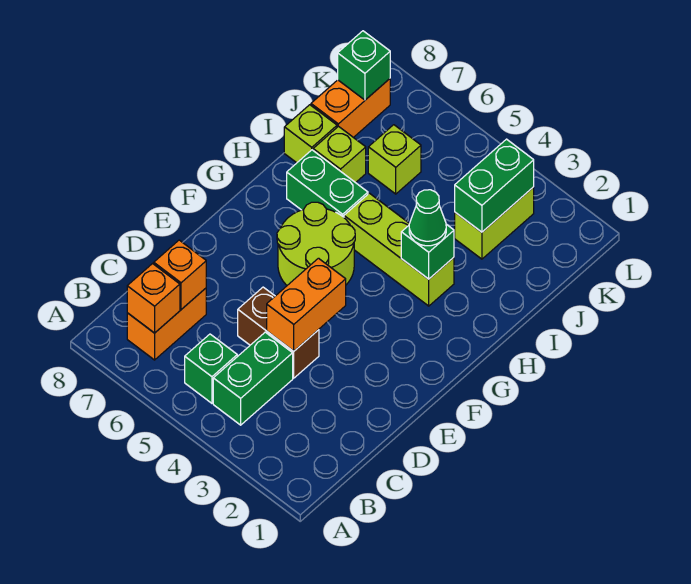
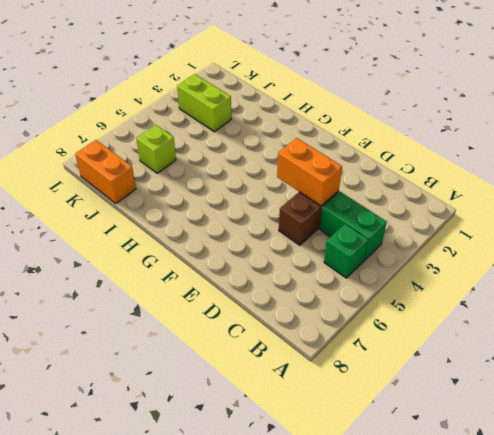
none -> orange 1x2 brick [127,288,206,360]
none -> lime 2x2 round brick [277,202,355,285]
none -> lime 1x3 brick [344,193,454,306]

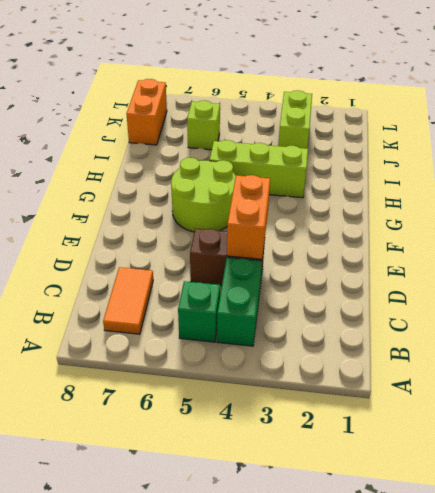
orange 1x2 tile [103,267,153,334] -> orange 1x2 brick [127,288,206,360]
none -> green 1x2 brick [287,150,368,217]
none -> lime 1x1 brick [313,126,366,183]
none -> lime 1x1 brick [284,105,337,163]

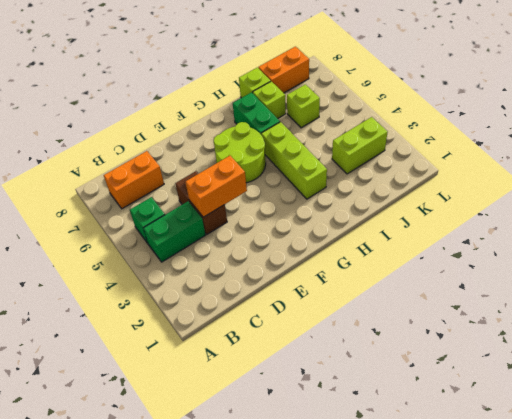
none -> orange 1x1 brick [127,264,180,333]
none -> orange 1x1 brick [154,240,206,309]
none -> green 1x1 brick [401,224,454,279]

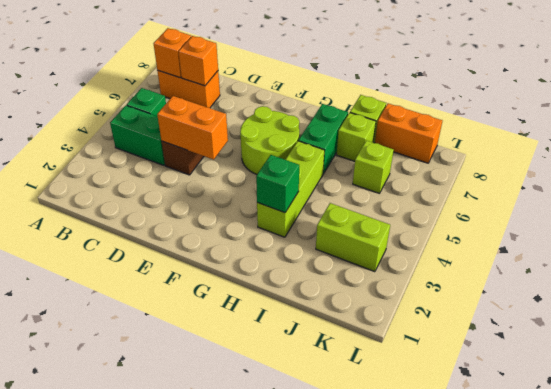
none -> green 1x2 brick [455,139,534,232]
none -> green 1x1 brick [338,31,390,100]
none -> green 1x1 cone [409,190,446,246]

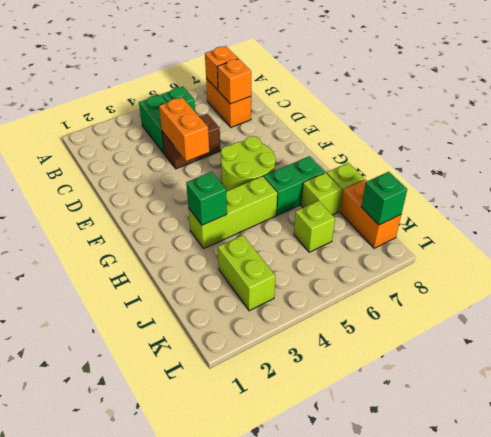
none -> green 1x2 brick [455,139,534,232]
none -> green 1x1 cone [409,190,446,246]

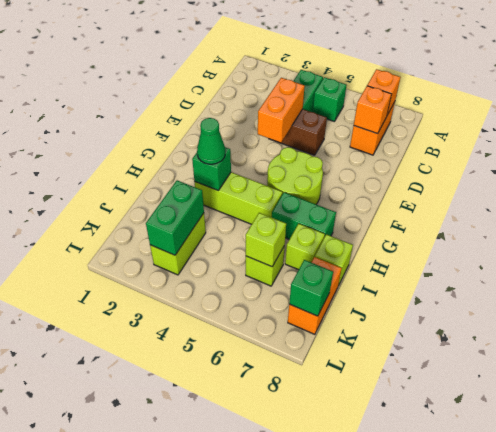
lime 1x1 brick [246,213,286,267] -> none

